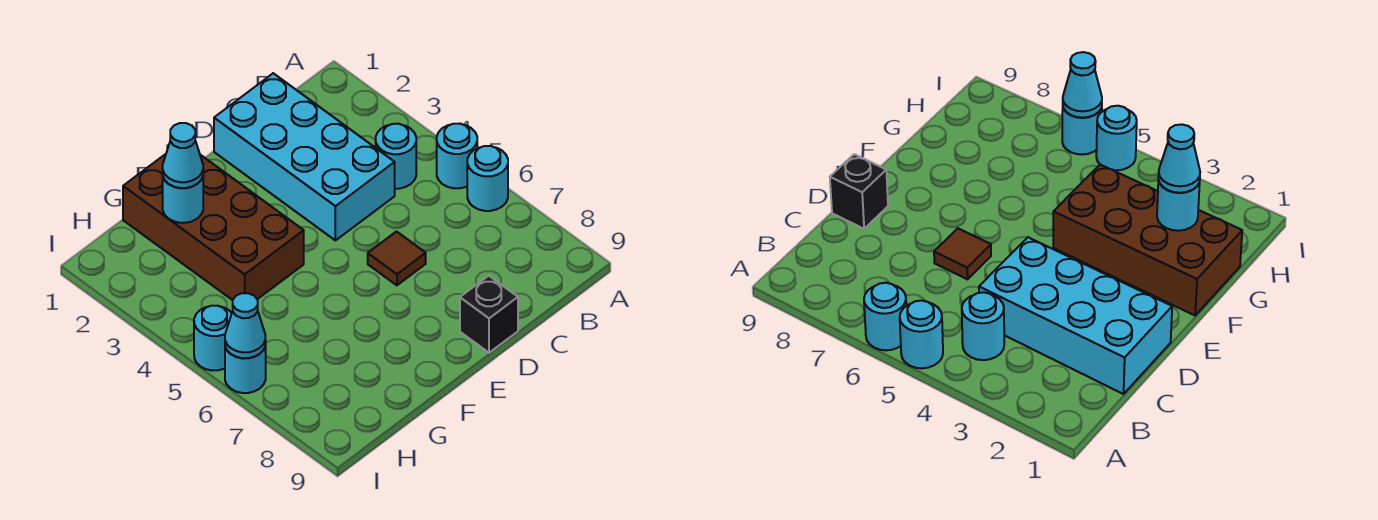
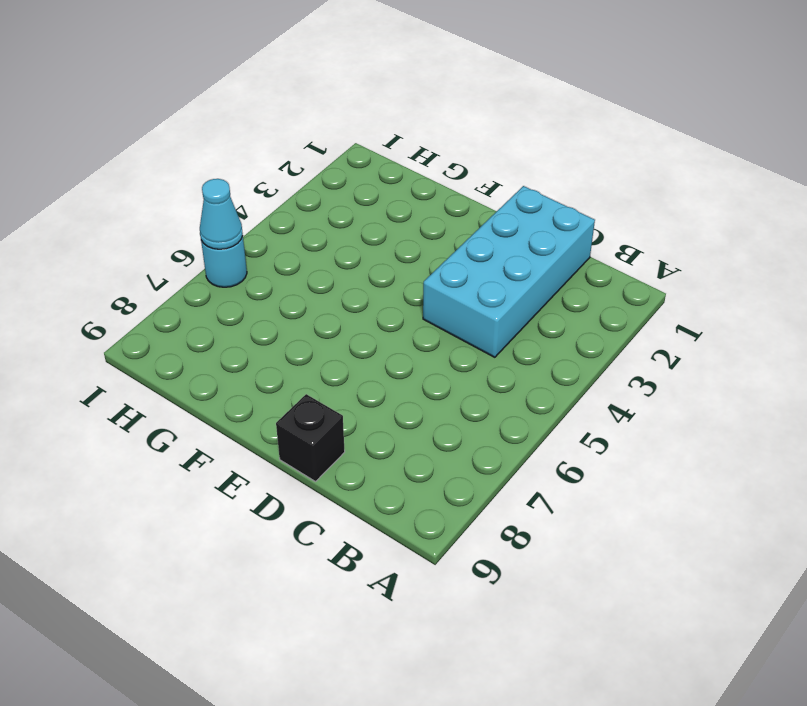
none -> cyan 1x1 round brick [437,124,477,188]
none -> cyan 1x1 round brick [467,146,508,211]
none -> cyan 1x1 round brick [376,124,416,189]

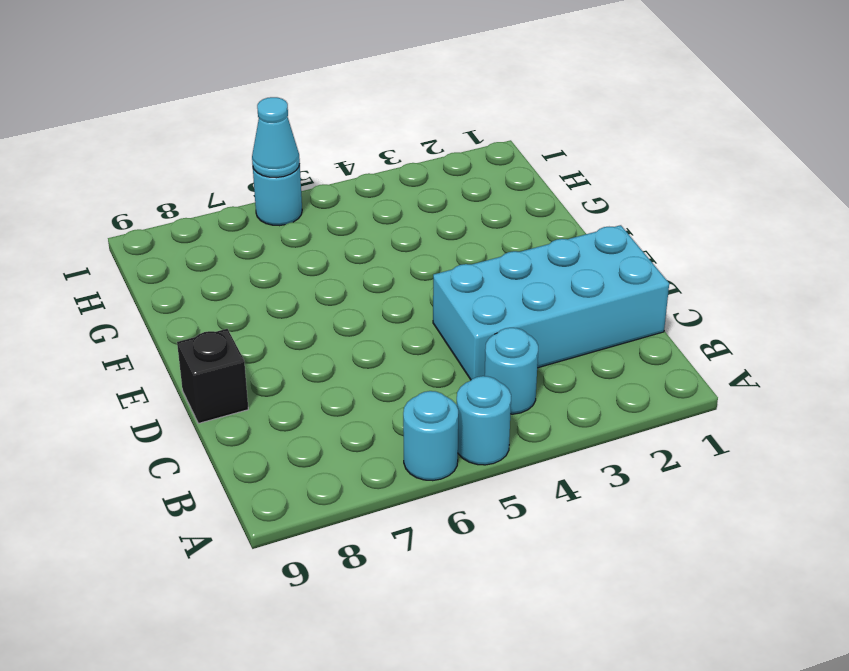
none -> brown 1x1 tile [368,232,426,285]
none -> brown 2x4 brick [123,154,304,300]
none -> cyan 1x1 round brick [194,306,232,371]

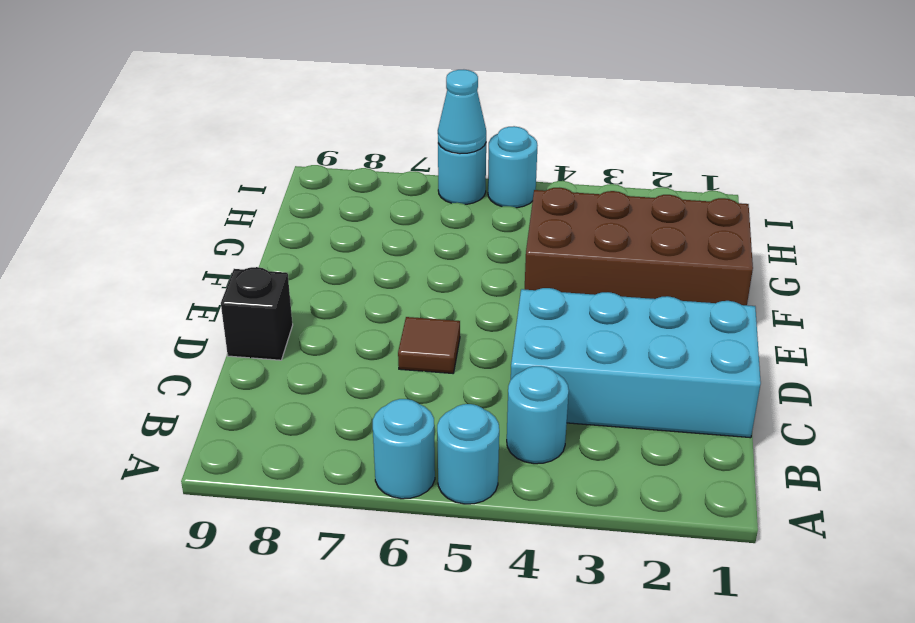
none -> cyan 1x1 round brick [163,177,203,223]
none -> cyan 1x1 cone [163,123,203,188]

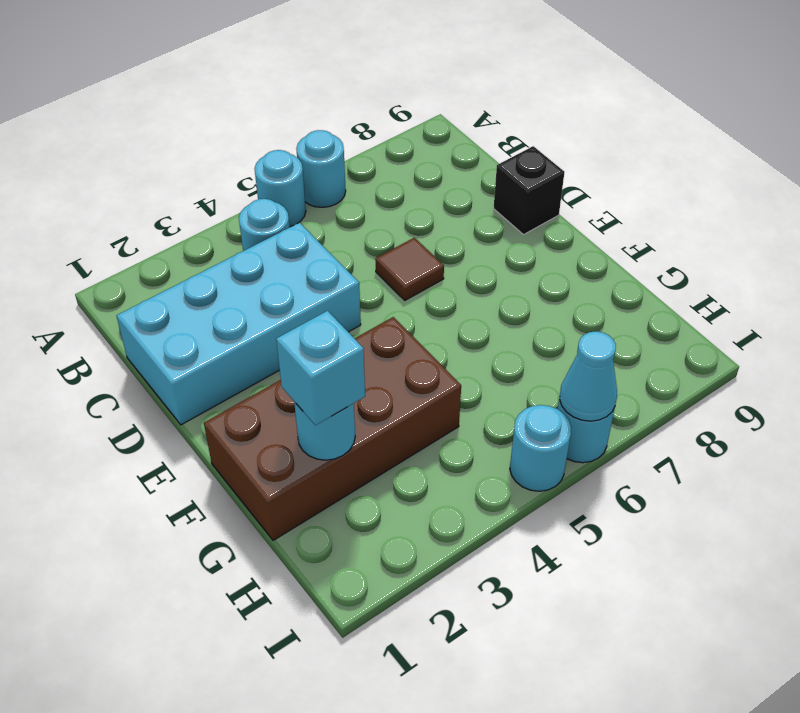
cyan 1x1 brick [276,311,365,425] -> cyan 1x1 cone [163,123,203,188]

